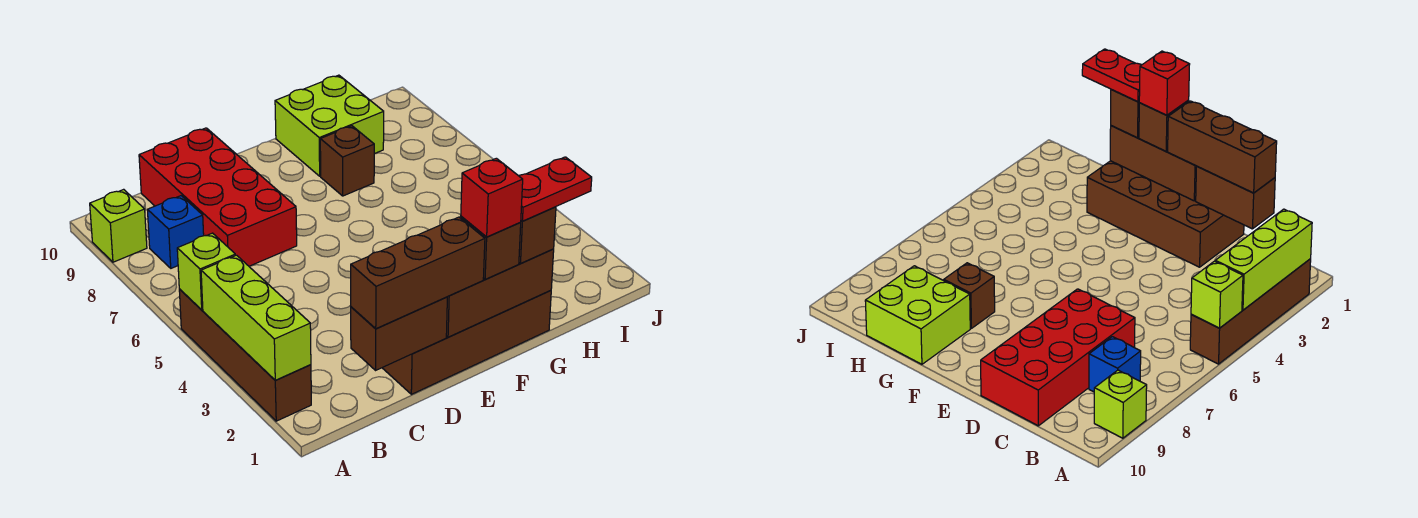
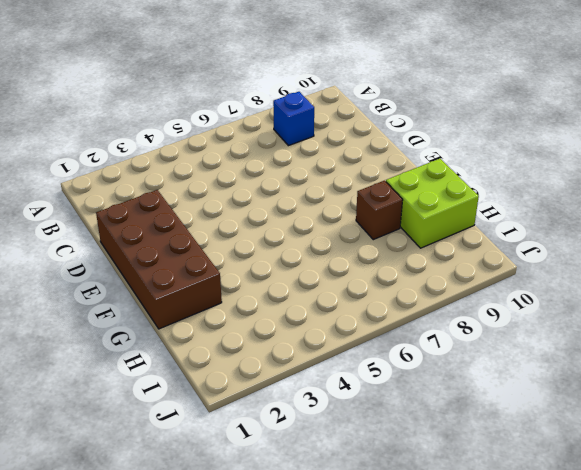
none -> brown 1x4 brick [179,289,311,421]
none -> lime 1x1 brick [90,189,147,262]
none -> red 2x4 brick [139,128,297,266]

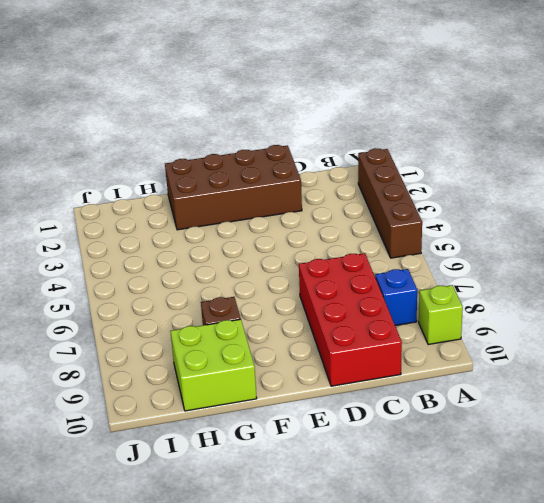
none -> lime 1x3 brick [201,255,311,380]
none -> lime 1x1 brick [177,233,235,310]
none -> brown 1x2 brick [351,297,447,370]

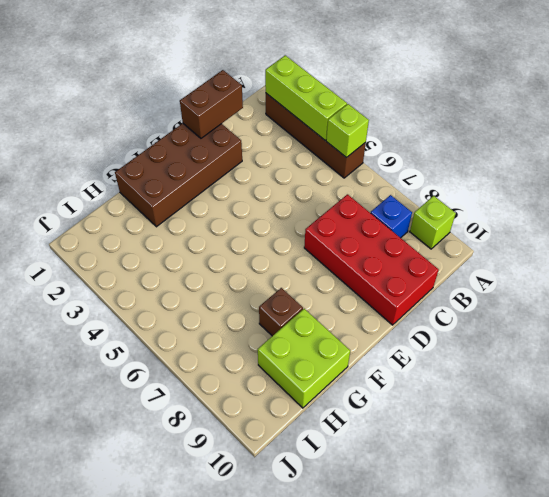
none -> brown 1x3 brick [446,249,554,337]
none -> brown 1x3 brick [351,217,485,329]
none -> brown 1x1 brick [461,216,521,279]

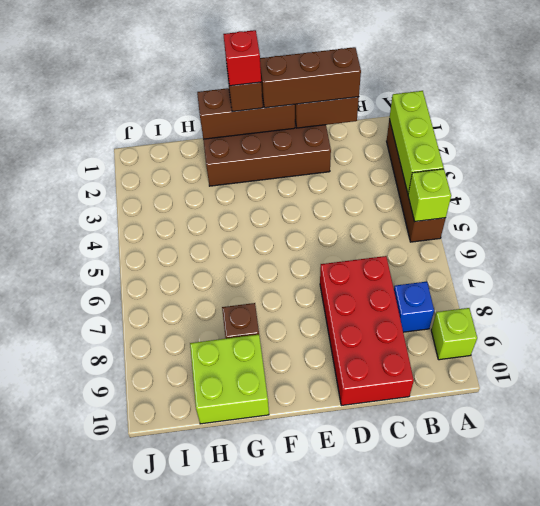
none -> brown 1x1 brick [519,207,556,263]
none -> red 1x2 plate [519,157,592,221]

